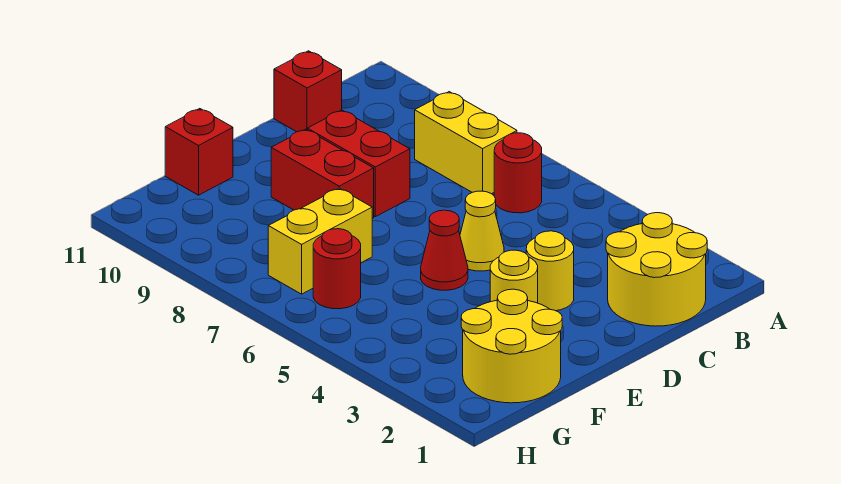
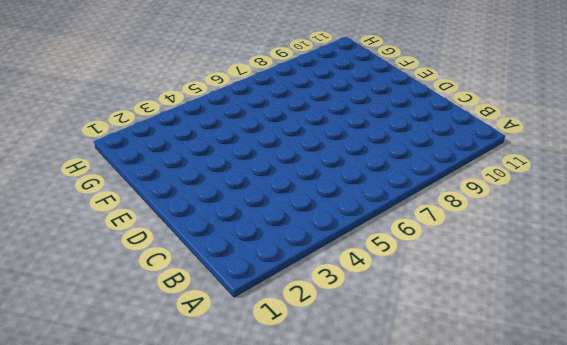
none -> yellow 2x2 round brick [606,213,707,326]
none -> red 1x1 round brick [494,133,542,213]
none -> yellow 1x2 brick [415,92,517,194]

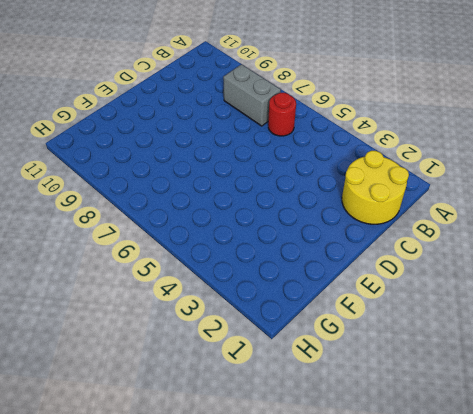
grey 1x2 brick [223,64,281,126] -> yellow 1x2 brick [415,92,517,194]
none -> red 1x1 brick [274,51,342,132]
none -> yellow 1x1 round brick [526,231,574,311]
none -> yellow 1x1 cone [460,191,504,271]

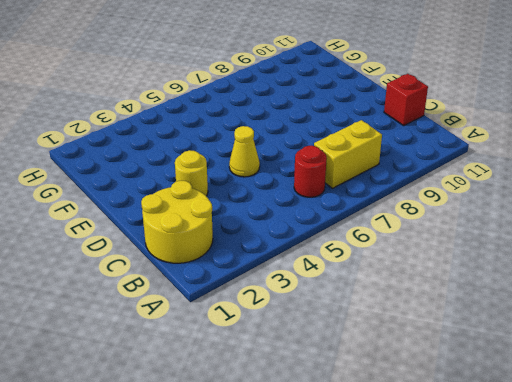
none -> red 1x2 brick [307,110,410,217]
none -> yellow 1x1 round brick [490,250,538,303]
none -> red 1x1 cone [421,210,468,290]

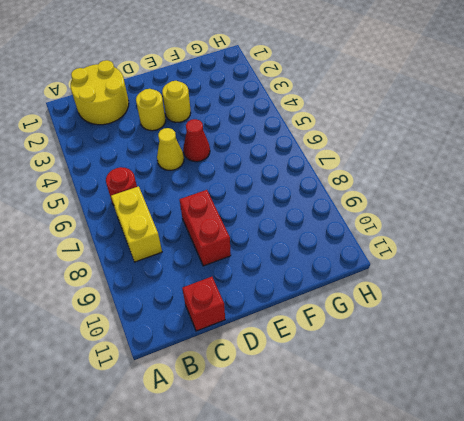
none -> red 1x2 brick [271,129,374,218]
none -> yellow 2x2 round brick [461,289,562,403]
none -> yellow 1x2 brick [268,188,372,294]

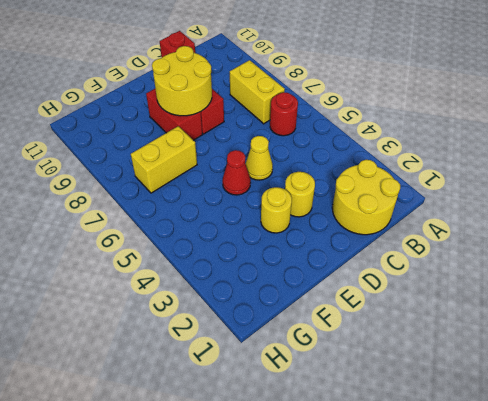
yellow 2x2 round brick [152,46,212,116] -> yellow 2x2 round brick moved to [461,289,562,403]
none -> red 1x1 brick [165,109,233,195]
none -> red 1x1 round brick [313,229,361,309]

